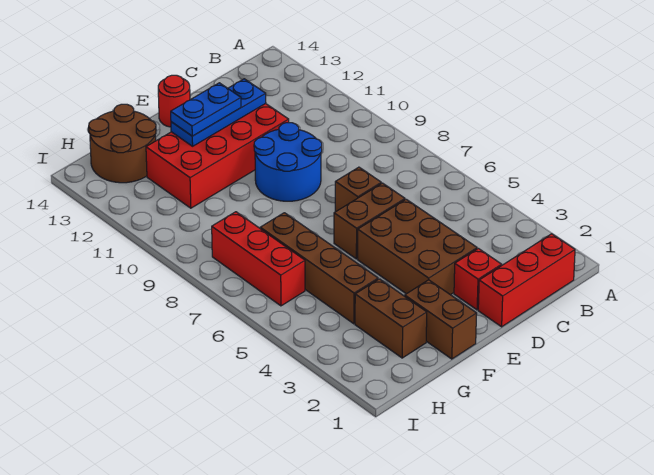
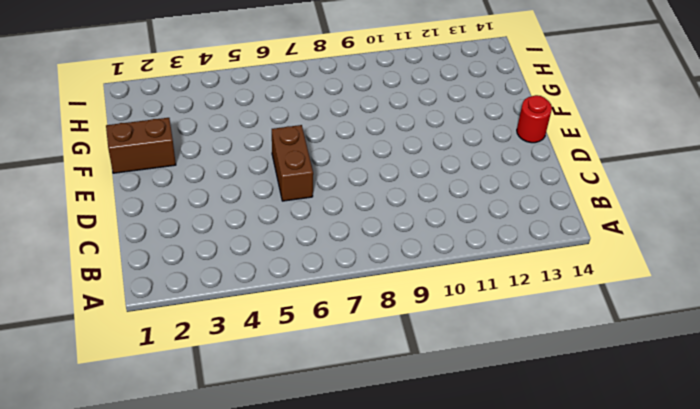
none -> red 1x3 brick [478,234,575,327]
none -> red 1x1 brick [454,248,502,310]
none -> brown 2x3 brick [358,199,477,295]

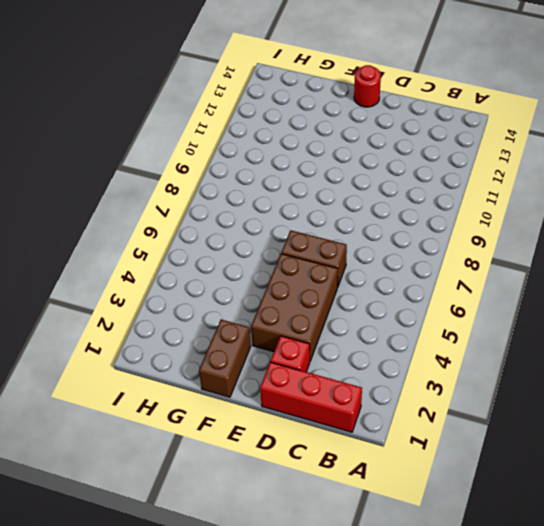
none -> brown 1x1 brick [335,167,381,212]
none -> blue 2x2 round brick [254,123,322,201]
none -> red 2x4 brick [146,104,289,208]

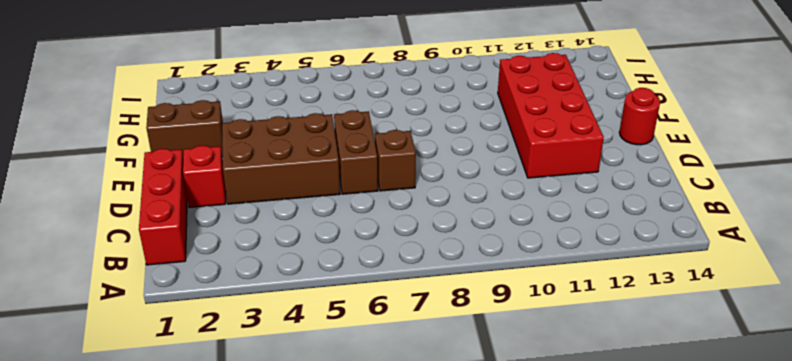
none -> blue 2x2 round brick [254,123,322,201]
none -> brown 1x2 brick [355,279,427,358]
none -> brown 1x4 brick [260,213,378,324]

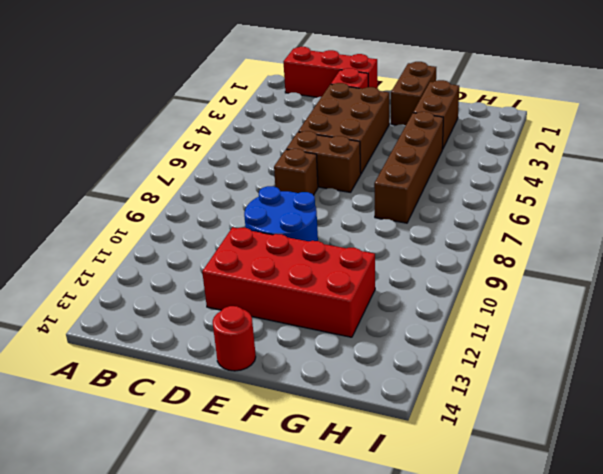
none -> brown 2x2 round brick [89,104,156,183]
none -> red 1x3 brick [212,212,305,306]
none -> blue 1x3 plate [171,79,266,146]

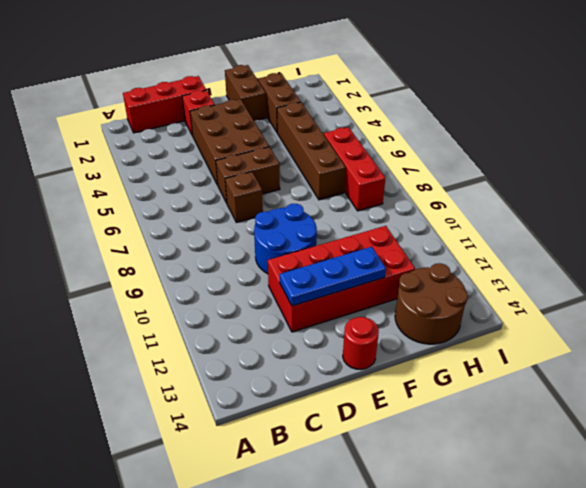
none -> blue 1x2 plate [171,83,241,136]

